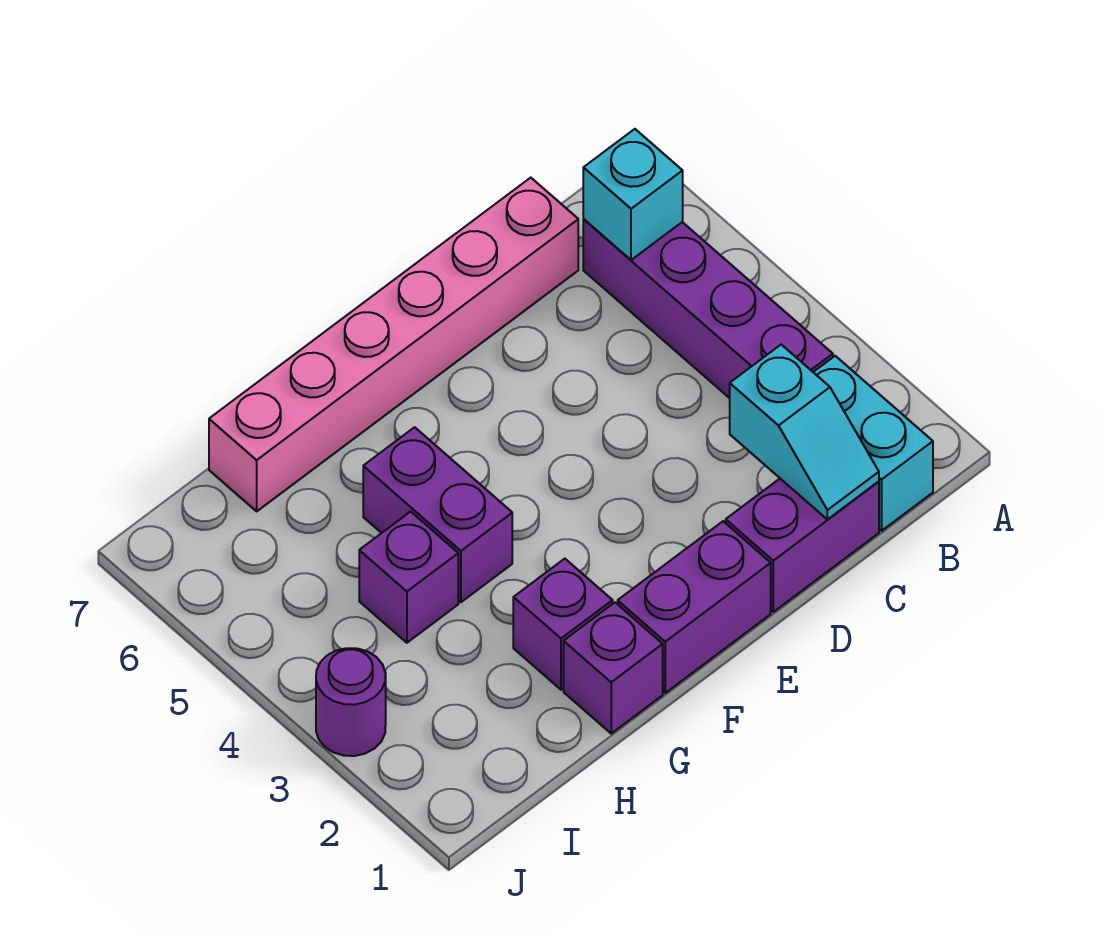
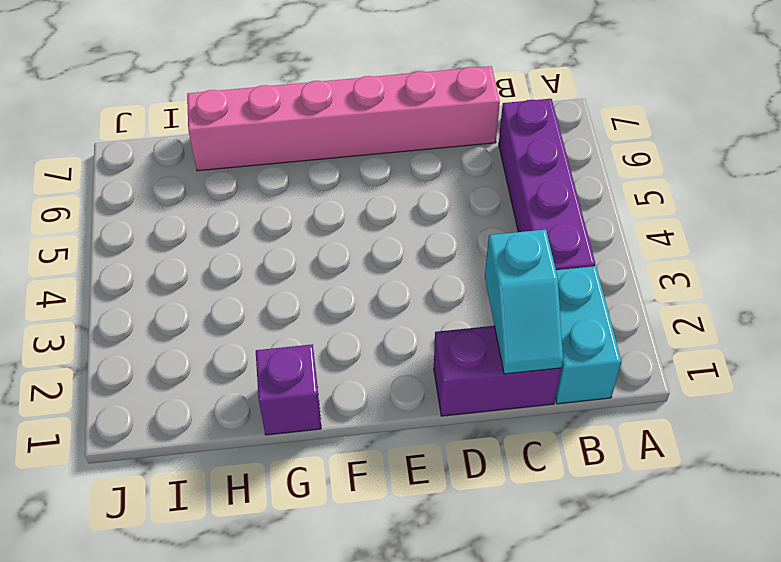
none -> purple 1x2 brick [618,521,771,693]
none -> purple 1x1 brick [513,559,613,690]
none -> purple 1x2 brick [363,427,512,602]

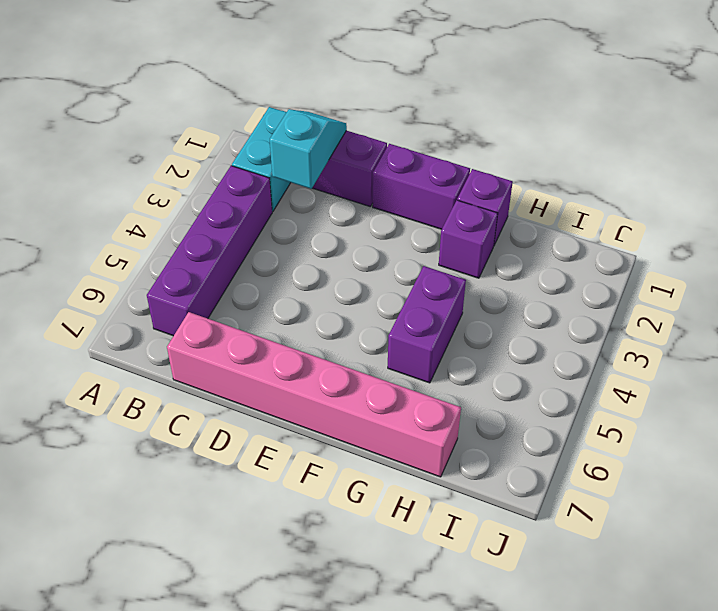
none -> purple 1x1 brick [359,512,458,643]
none -> purple 1x1 round brick [316,648,386,756]
none -> cyan 1x1 brick [583,129,683,260]

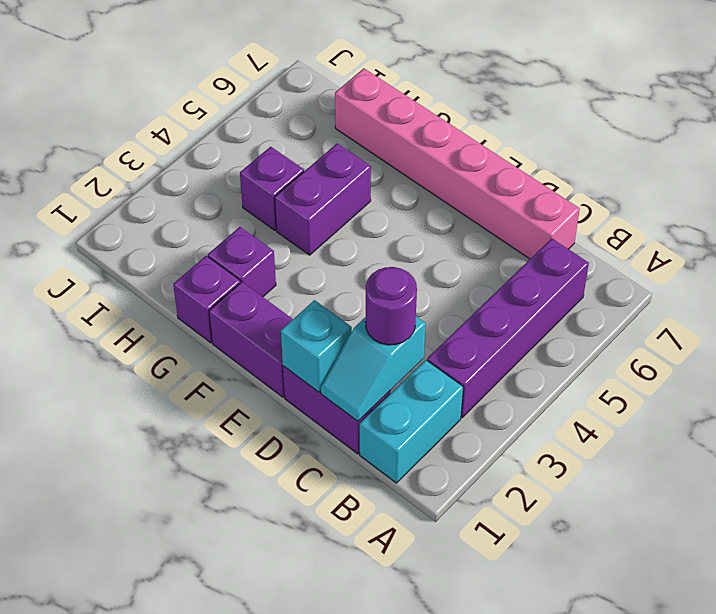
purple 1x1 round brick [365,267,417,345] -> purple 1x1 round brick moved to [316,648,386,756]
cyan 1x1 brick [281,300,352,392] -> cyan 1x1 brick moved to [583,129,683,260]

